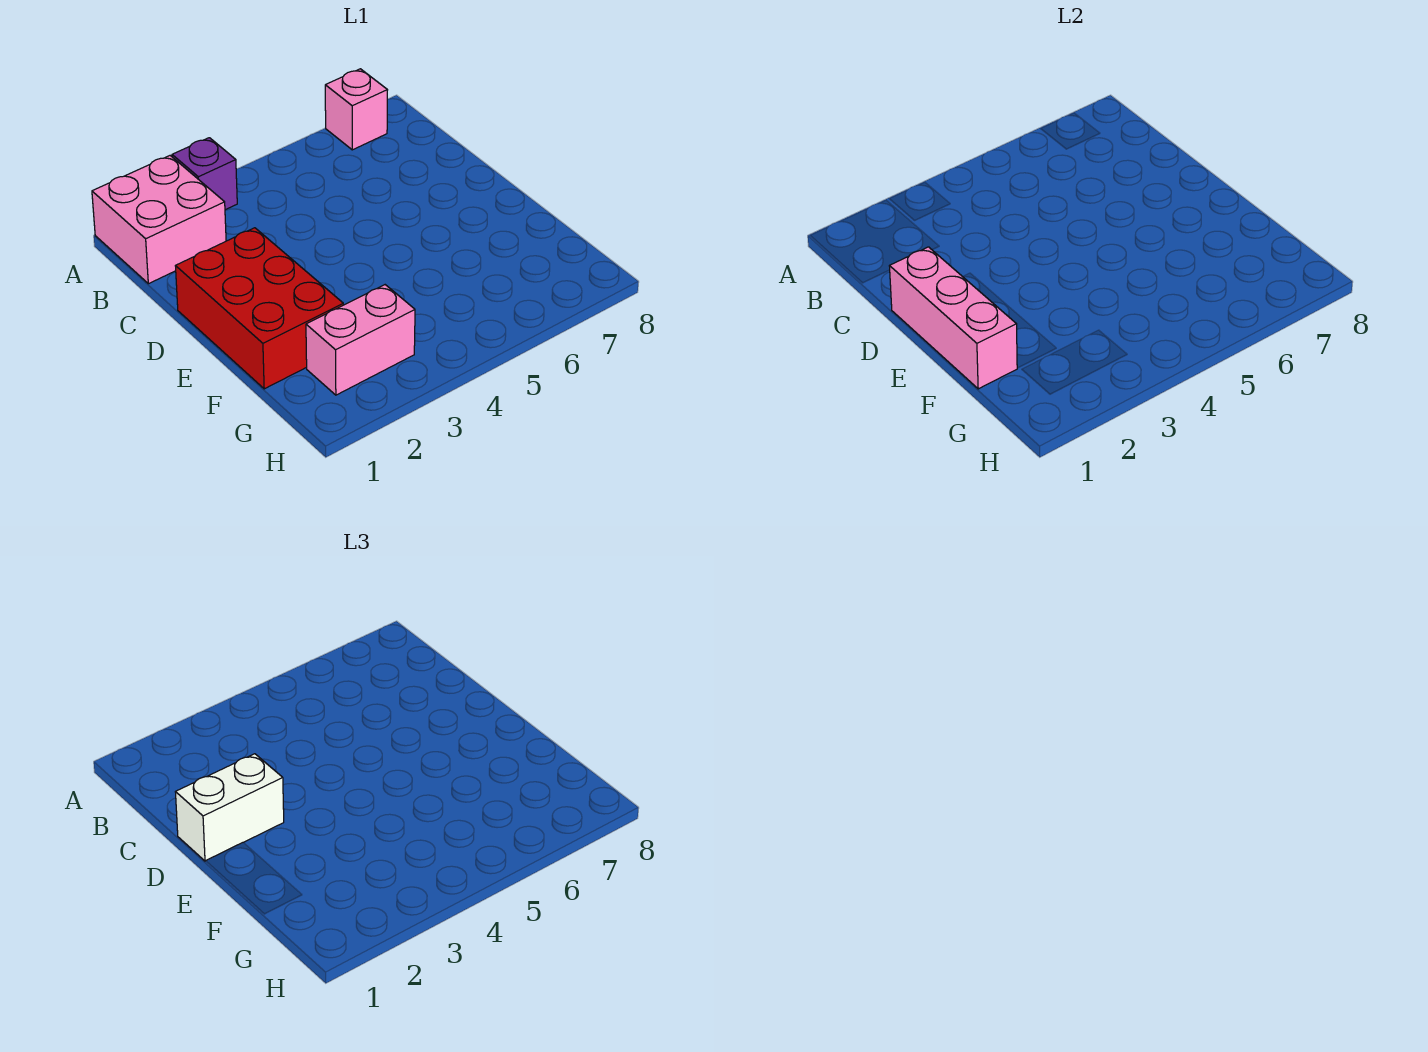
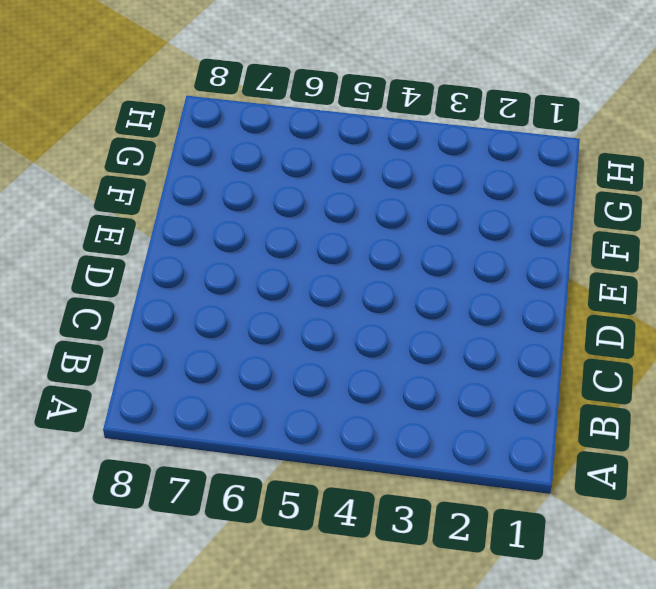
none -> pink 2x2 brick [92,156,226,284]
none -> purple 1x1 brick [172,138,237,210]

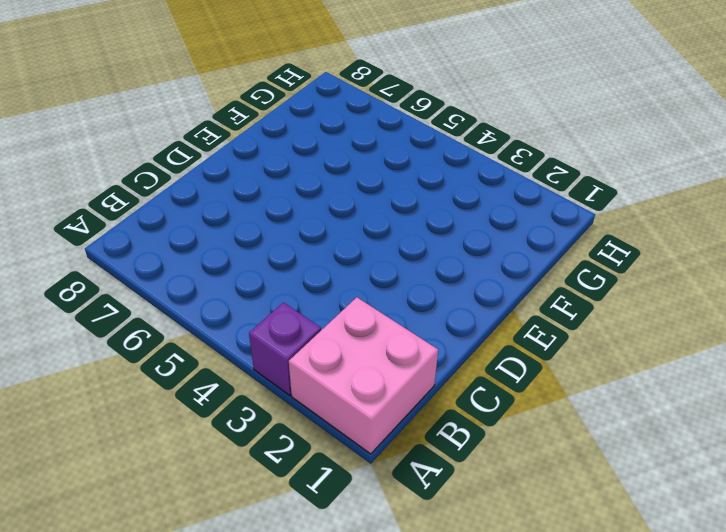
none -> pink 1x1 brick [325,69,387,150]
none -> red 2x3 brick [176,228,343,389]

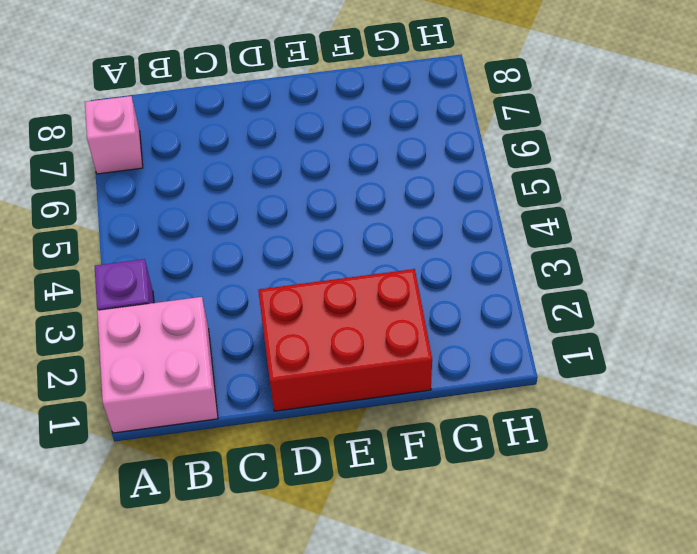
none -> pink 1x2 brick [306,285,415,395]
none -> pink 1x3 brick [890,247,1017,389]

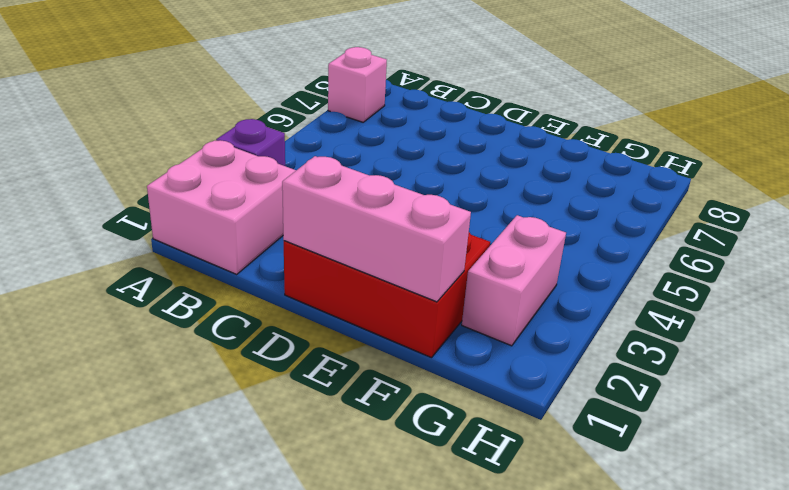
none -> white 1x2 brick [176,754,284,861]

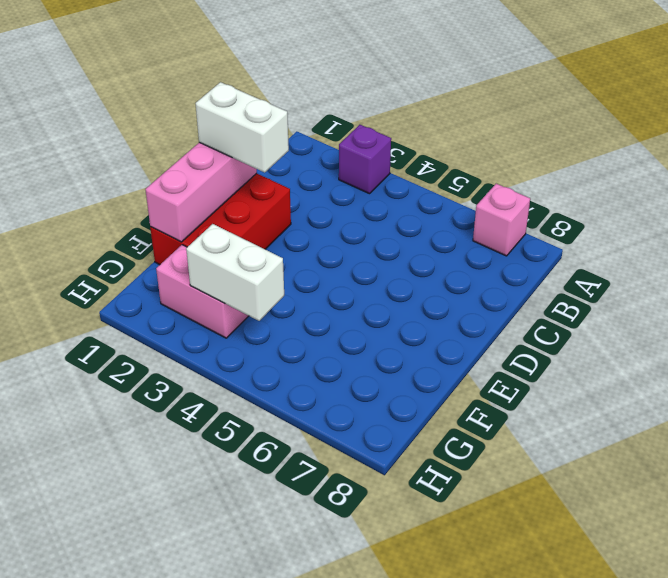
white 1x2 brick [186,224,284,321] -> none
none -> pink 2x2 brick [92,156,226,284]

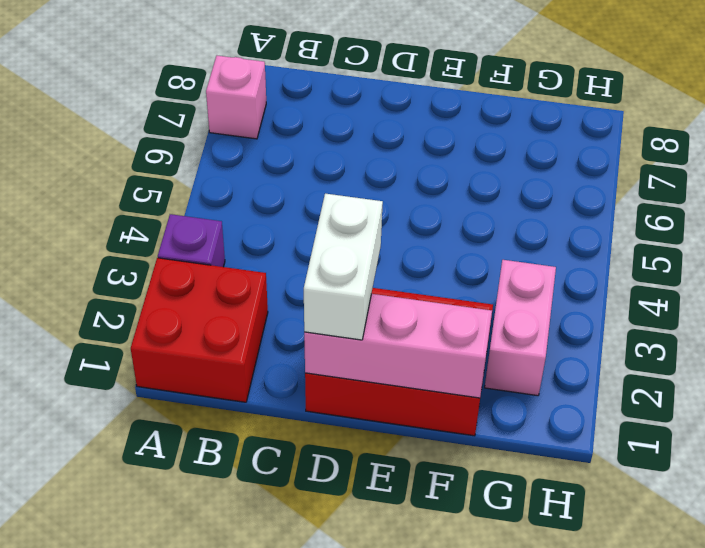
red 2x2 brick [131,258,268,402] -> pink 2x2 brick [92,156,226,284]

